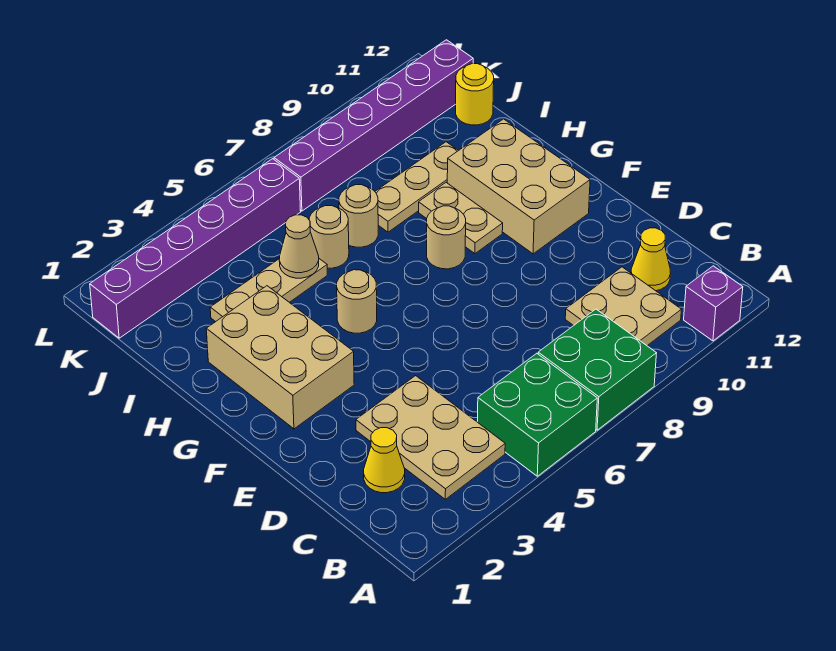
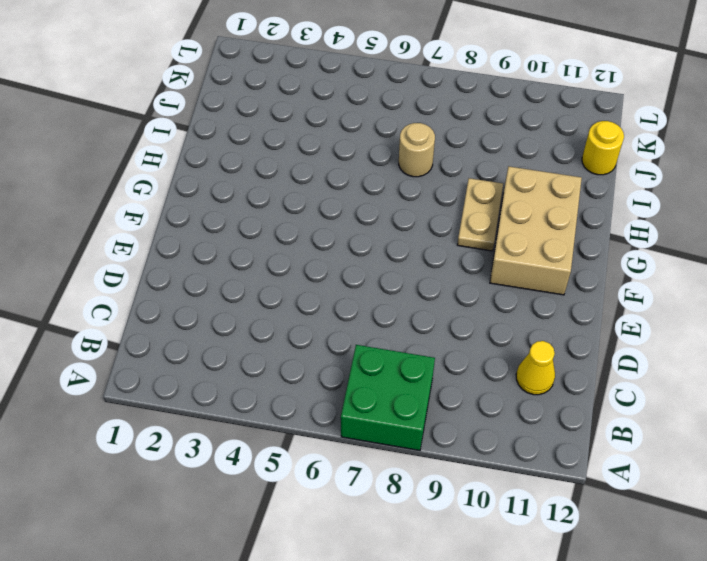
none -> green 2x2 brick [477,353,597,476]
none -> purple 1x1 brick [684,266,743,341]
none -> tan 2x3 plate [356,376,505,499]

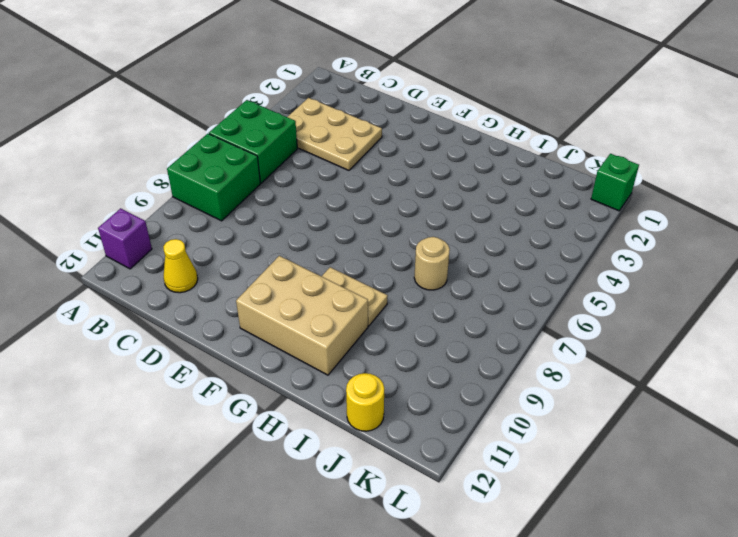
green 1x1 brick [591,154,639,211] -> none
none -> tan 2x2 plate [565,267,681,346]
none -> yellow 1x1 cone [364,428,405,493]
none -> tan 2x3 brick [206,286,354,429]

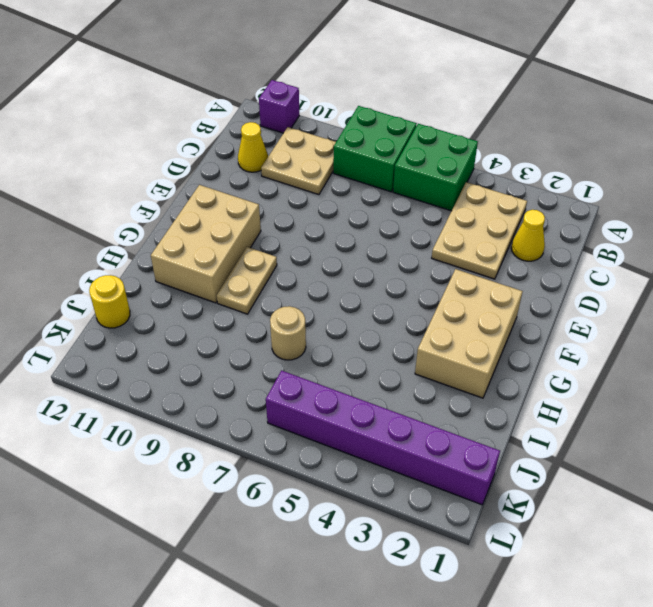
none -> tan 1x1 round brick [337,270,377,333]
none -> tan 1x1 round brick [427,206,466,269]
none -> tan 1x3 plate [210,258,327,322]

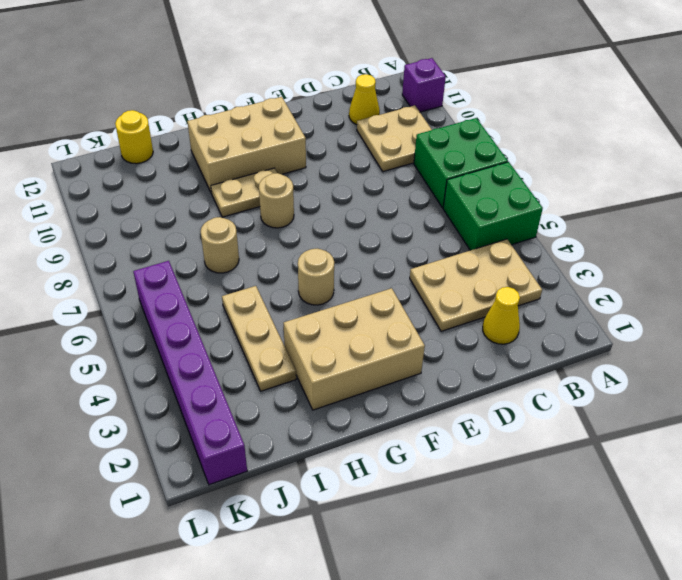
none -> tan 1x1 round brick [309,206,349,268]
none -> tan 1x3 plate [375,142,459,232]
none -> purple 1x6 brick [274,40,473,211]

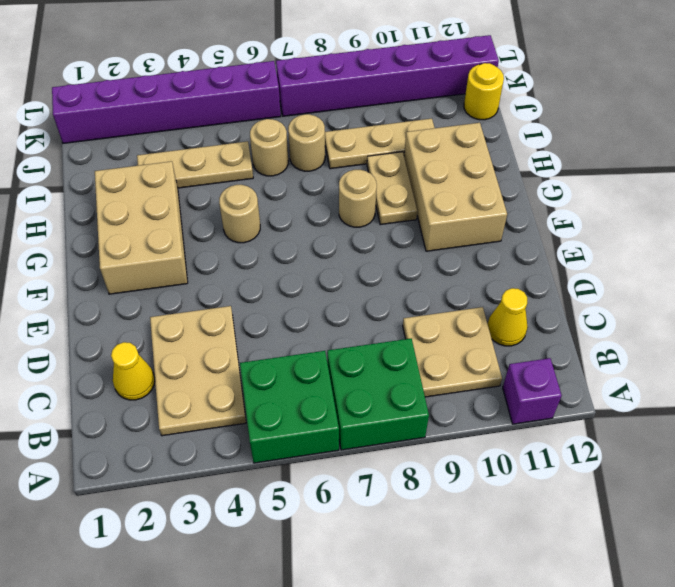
none -> tan 1x1 cone [279,215,319,278]

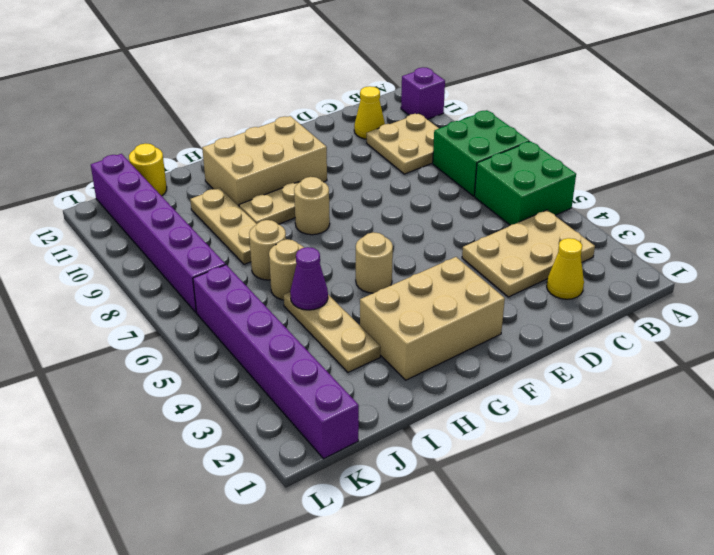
purple 1x1 cone [290,247,328,310] -> tan 1x1 cone [279,215,319,278]

